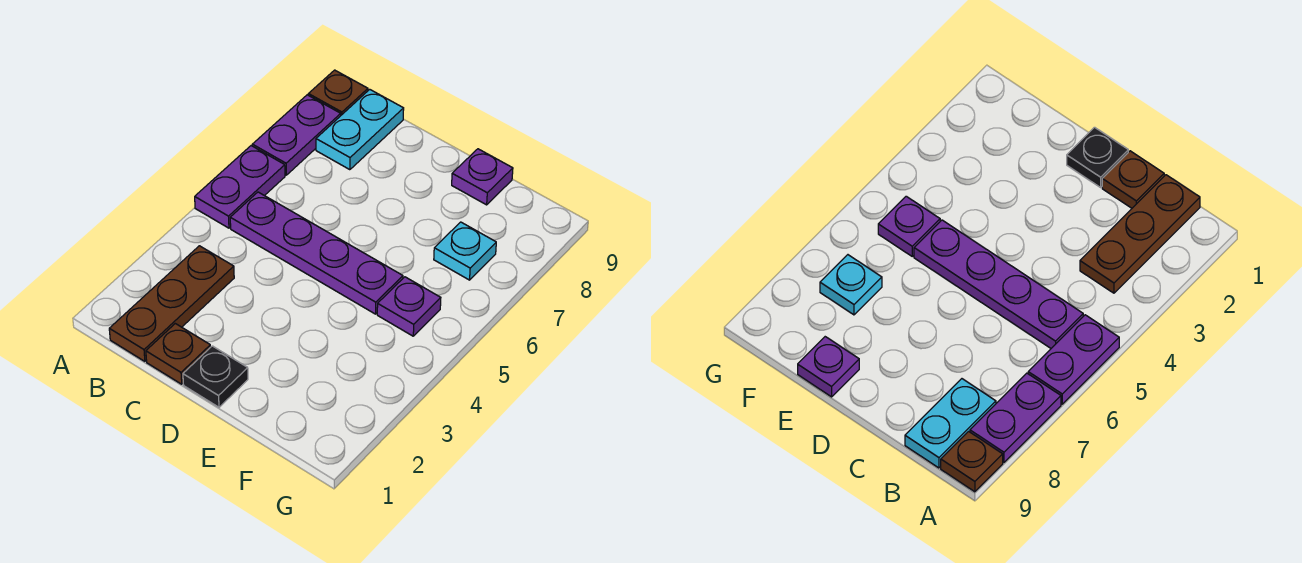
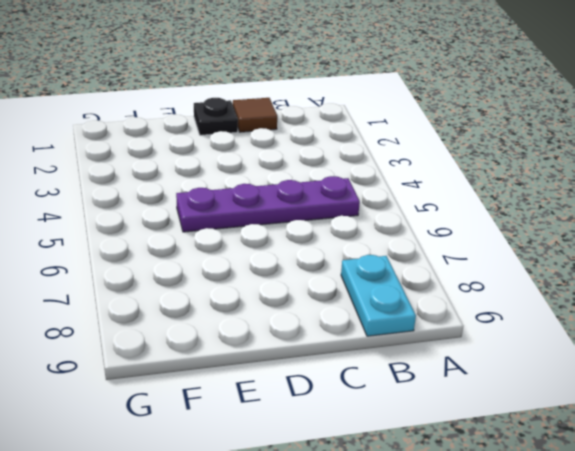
brown 1x1 tile [233,98,277,132] -> brown 1x1 plate [146,324,210,384]
none -> purple 1x2 plate [195,146,285,228]
none -> purple 1x2 plate [252,95,341,175]

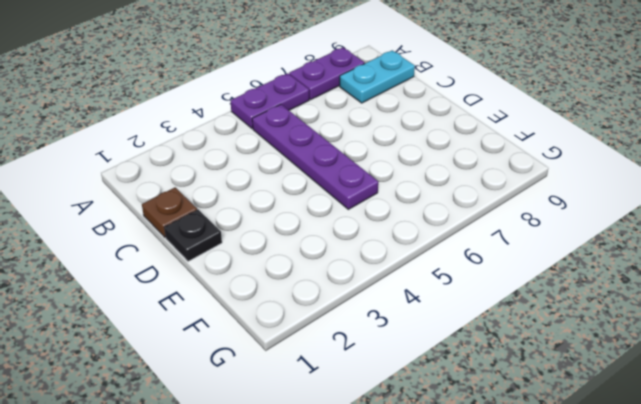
none -> brown 1x1 plate [308,70,368,115]
none -> brown 1x3 plate [109,246,234,361]

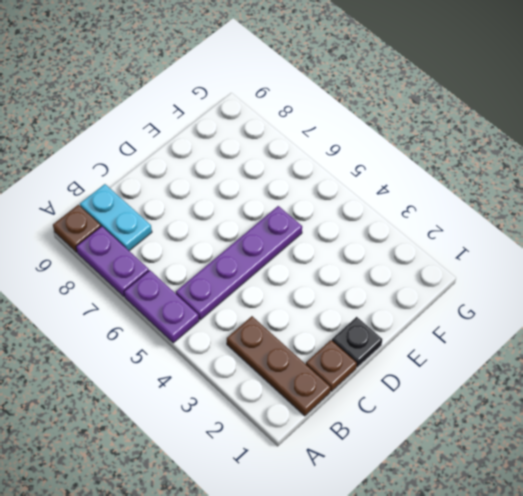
none -> purple 1x1 plate [452,149,513,205]
none -> purple 1x1 plate [377,277,441,336]

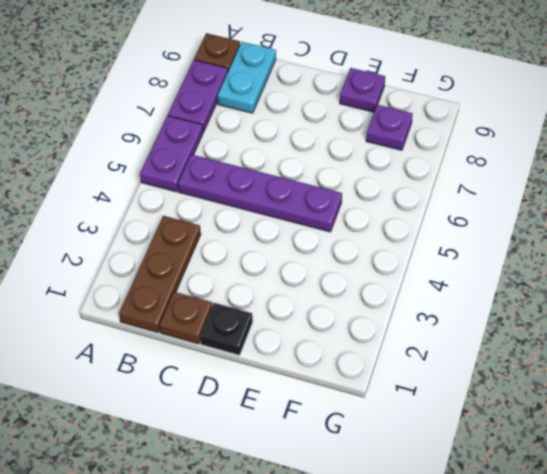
purple 1x1 plate [366,105,413,150] -> purple 1x1 plate moved to [377,277,441,336]
none -> cyan 1x1 plate [434,222,496,280]

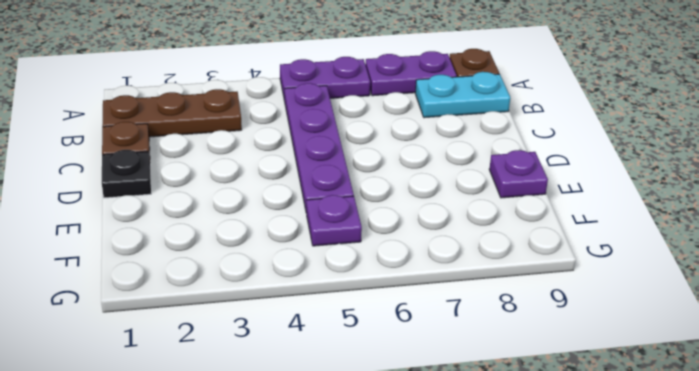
none -> cyan 1x1 plate [434,222,496,280]

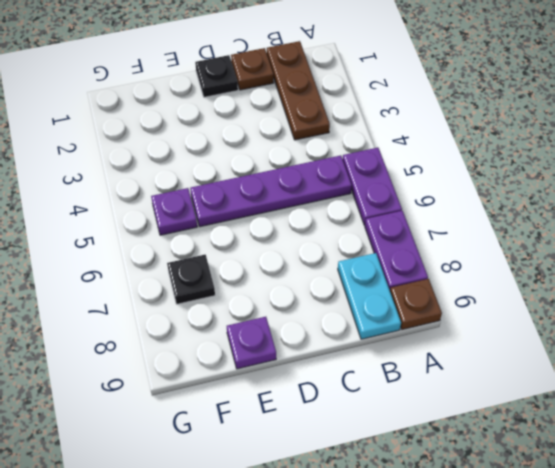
black 1x1 plate [167,255,215,304] -> cyan 1x1 plate [434,222,496,280]

